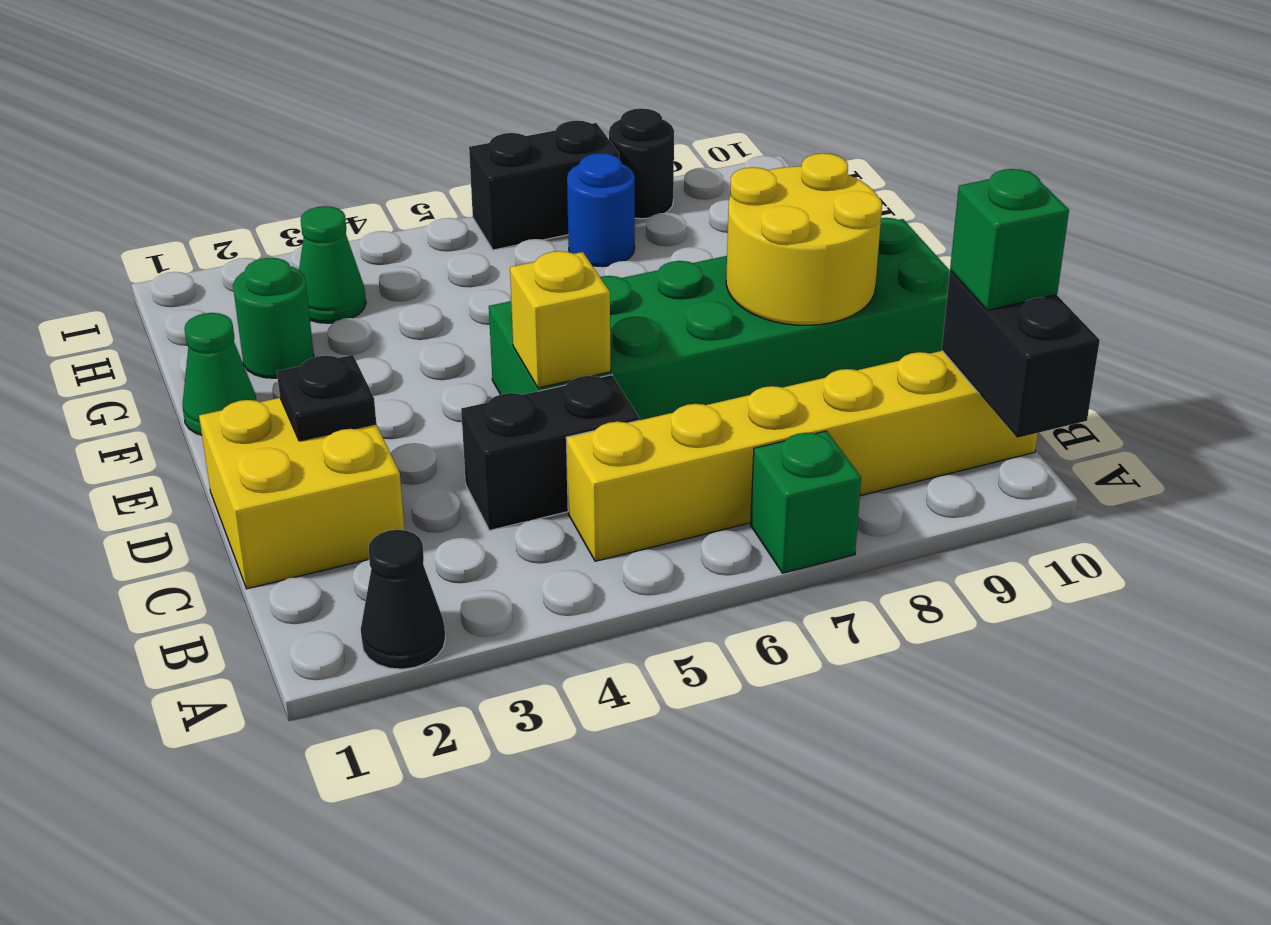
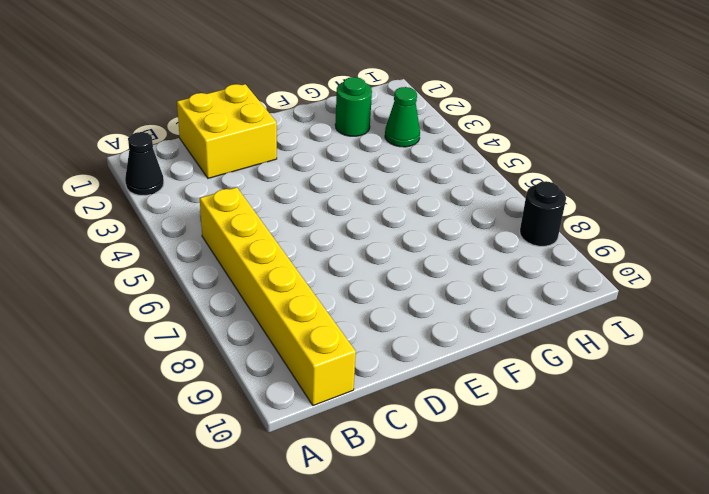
none -> green 1x1 brick [751,431,861,573]
none -> black 1x2 brick [461,375,640,530]
none -> green 2x6 brick [489,218,950,420]

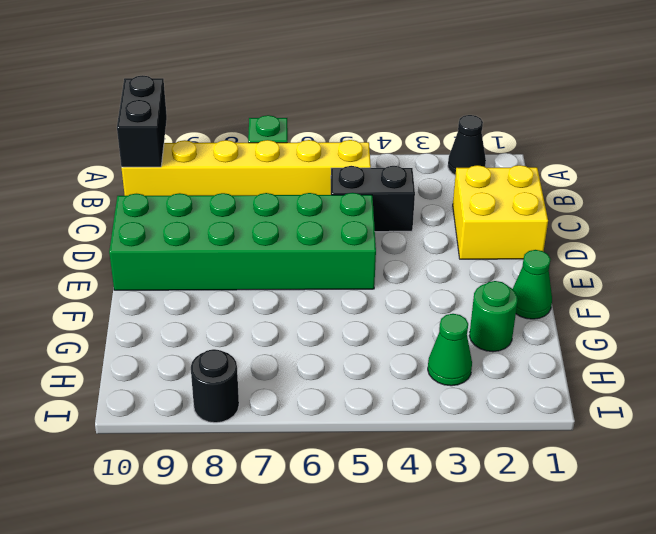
none -> blue 1x1 round brick [567,153,635,267]
none -> black 1x2 brick [469,121,619,250]
none -> black 1x1 plate [277,355,376,441]

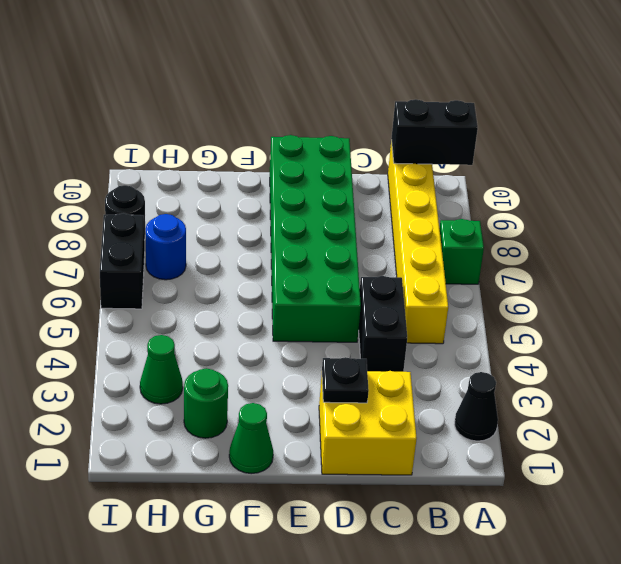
none -> yellow 1x1 brick [510,251,611,388]
none -> yellow 2x2 round brick [726,153,882,325]
none -> green 1x1 brick [950,169,1069,310]

